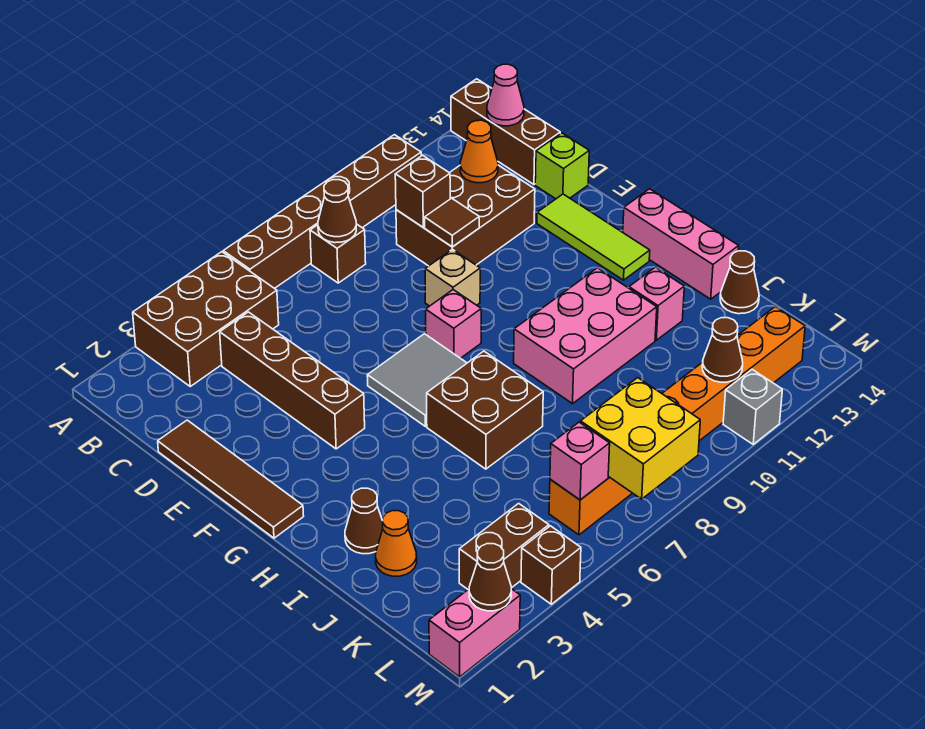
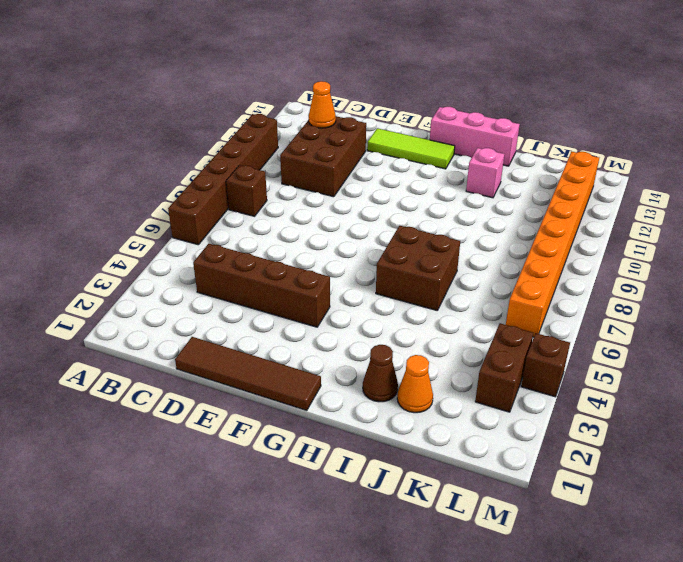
none -> brown 2x3 brick [133,252,279,386]
none -> brown 1x3 brick [451,79,560,184]
none -> lime 1x1 brick [535,133,589,199]
none -> tan 1x1 brick [425,249,480,306]

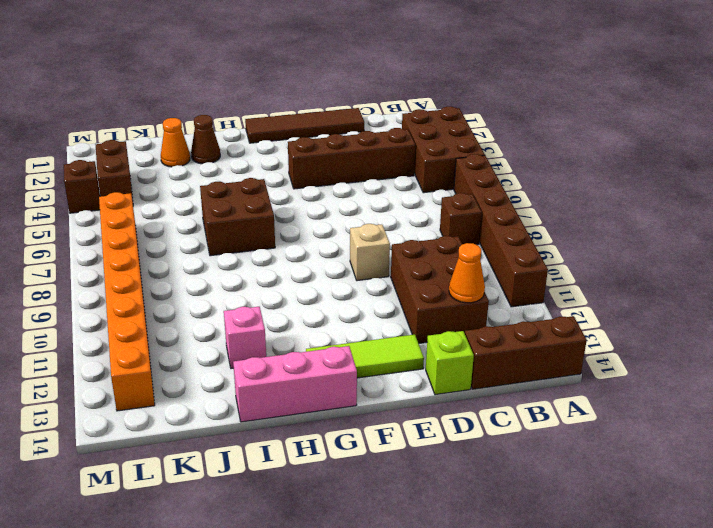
none -> grey 2x2 tile [367,334,467,426]
none -> pink 1x1 brick [426,290,481,358]
none -> pink 2x3 brick [514,268,657,404]
none -> brown 1x1 cone [720,251,759,314]

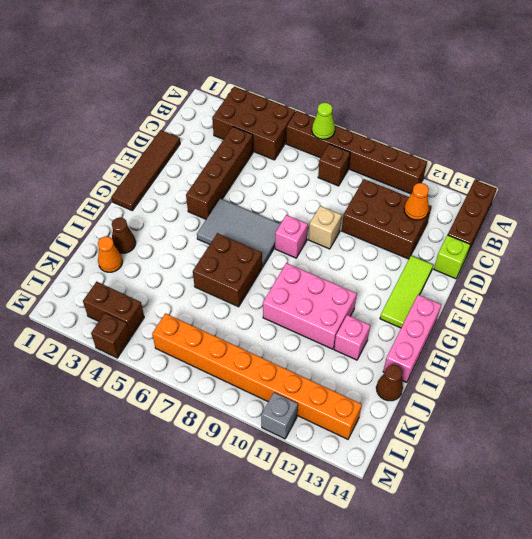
lime 1x1 cone [312,103,335,139] -> none
grey 2x3 tile [197,199,280,267] -> grey 2x2 tile [367,334,467,426]
none -> pink 1x2 brick [429,589,520,677]
none -> brown 1x1 cone [318,180,356,243]
none -> pink 1x1 cone [487,64,524,126]
none -> brown 1x1 brick [395,155,450,227]

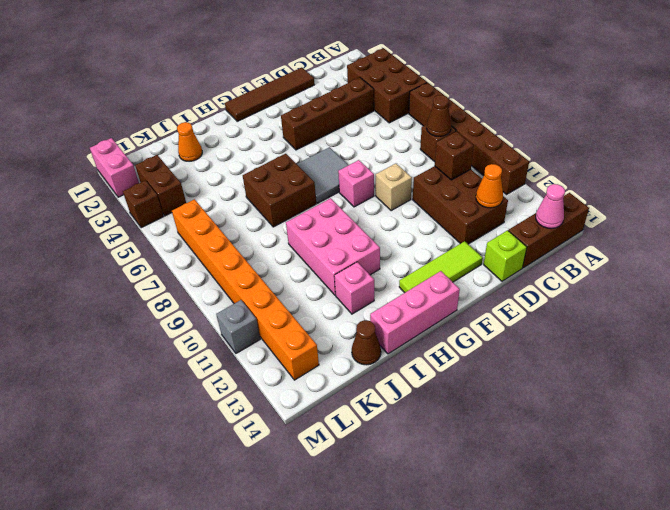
none -> brown 1x1 cone [345,488,383,554]
none -> brown 1x1 tile [425,198,479,247]
none -> pink 1x1 brick [550,422,610,500]
none -> yellow 2x2 brick [581,378,700,499]

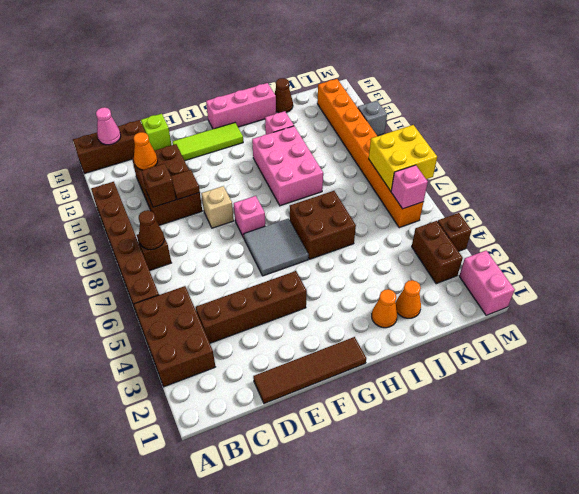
orange 1x1 cone [372,289,397,328] -> brown 1x1 cone [345,488,383,554]
none -> brown 1x1 cone [702,318,743,382]
none -> brown 1x1 cone [469,544,511,611]

